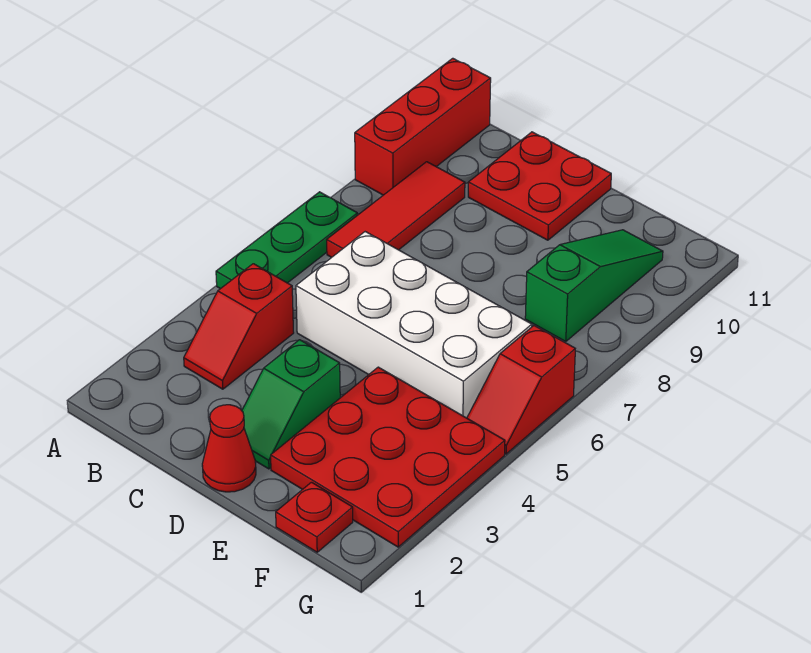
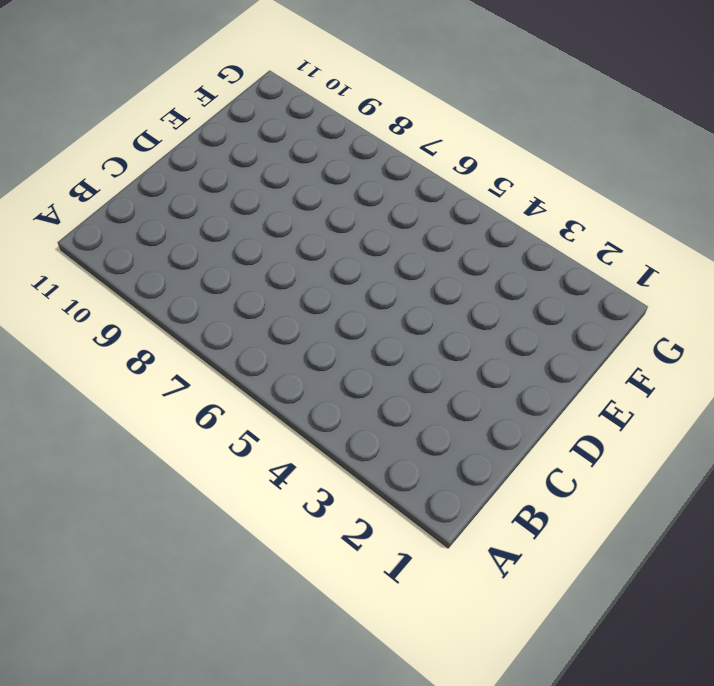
none -> green 1x3 plate [216,192,357,289]
none -> red 1x3 brick [355,58,491,195]
none -> red 1x2 slope [184,264,294,389]

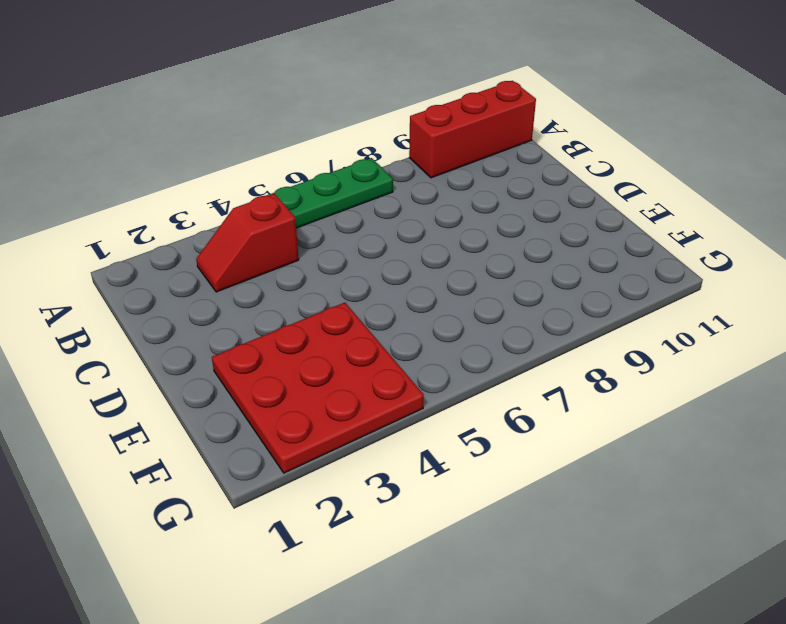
none -> red 1x3 tile [327,162,465,257]
none -> white 2x4 brick [296,232,532,418]
none -> red 2x2 plate [468,132,611,240]

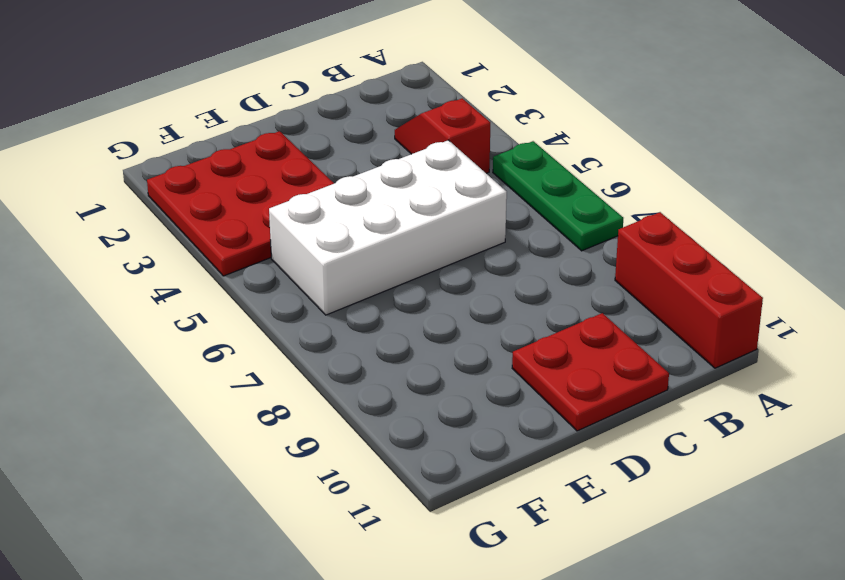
none -> red 1x3 tile [327,162,465,257]
none -> red 1x1 cone [202,405,256,492]
none -> green 1x2 slope [242,340,340,469]

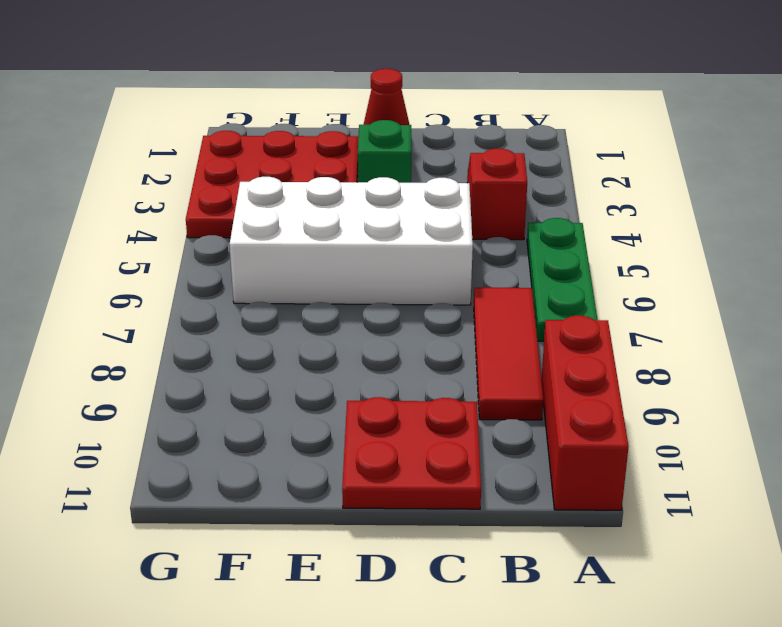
none -> red 1x1 plate [276,482,353,552]
none -> green 1x3 slope [525,230,663,341]
none -> red 1x2 slope [467,326,575,454]

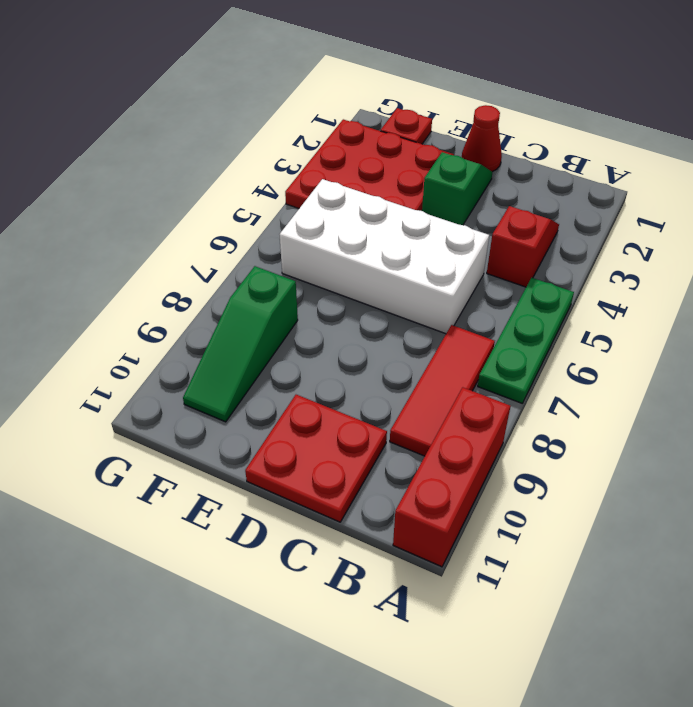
none -> red 1x2 slope [467,326,575,454]

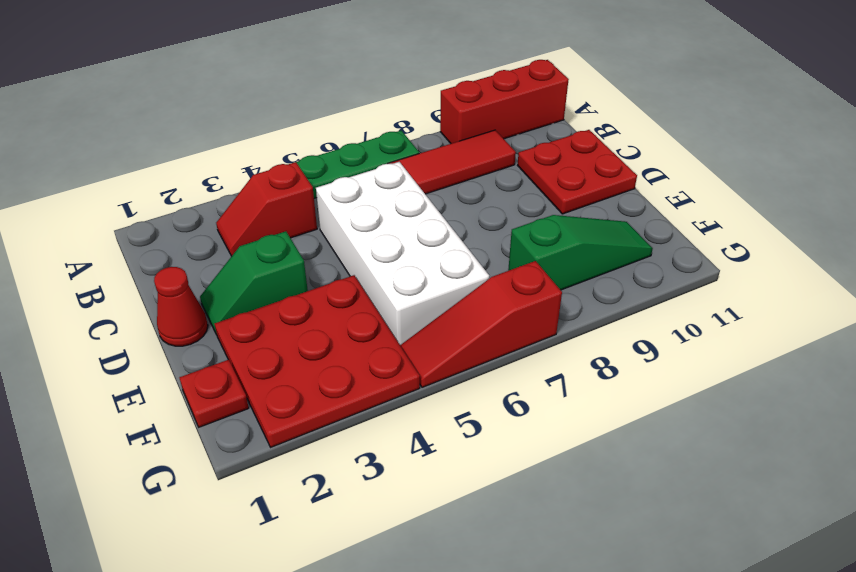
red 1x3 slope [400,261,562,387] -> red 1x2 slope [467,326,575,454]

